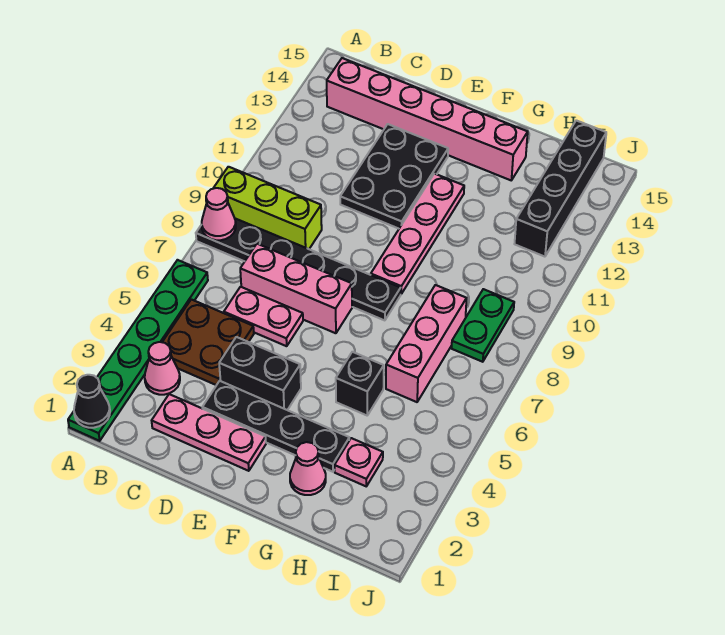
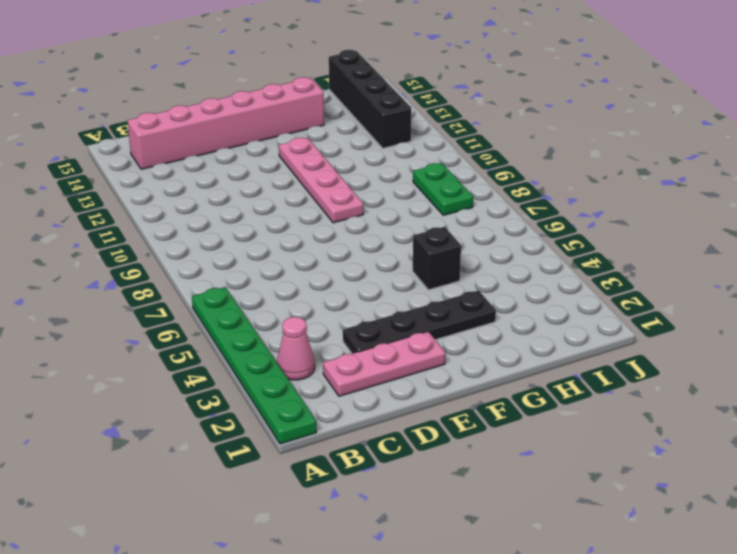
none -> black 1x6 plate [196,219,401,320]
none -> lime 1x3 brick [213,167,322,249]
none -> brown 2x2 plate [163,299,254,385]

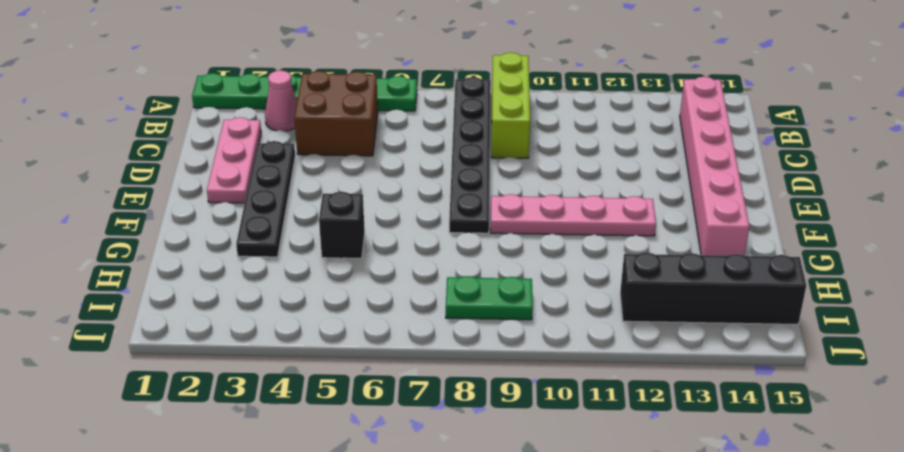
brown 2x2 brick [294,71,378,156] -> brown 2x2 plate [163,299,254,385]
none -> pink 1x2 plate [224,287,303,346]
none -> pink 1x3 brick [240,244,352,333]
none -> black 1x2 brick [219,337,301,410]

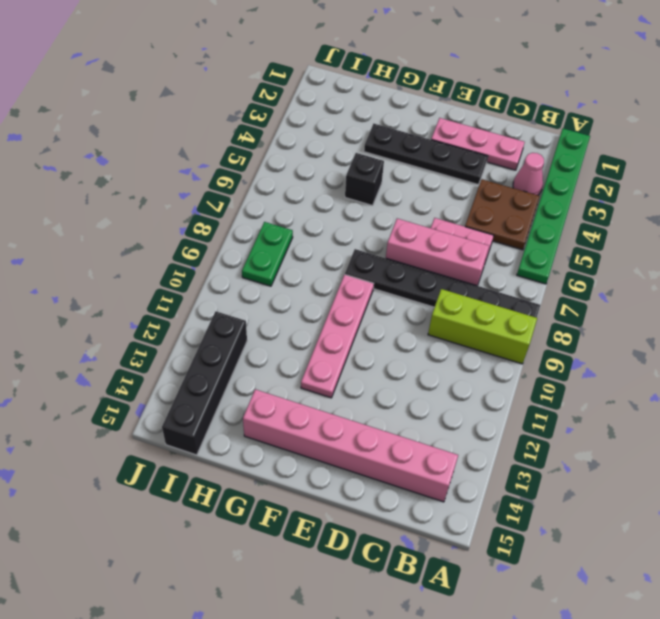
none -> black 1x2 brick [219,337,301,410]
none -> black 2x3 plate [340,124,448,229]
none -> pink 1x1 cone [290,442,326,495]

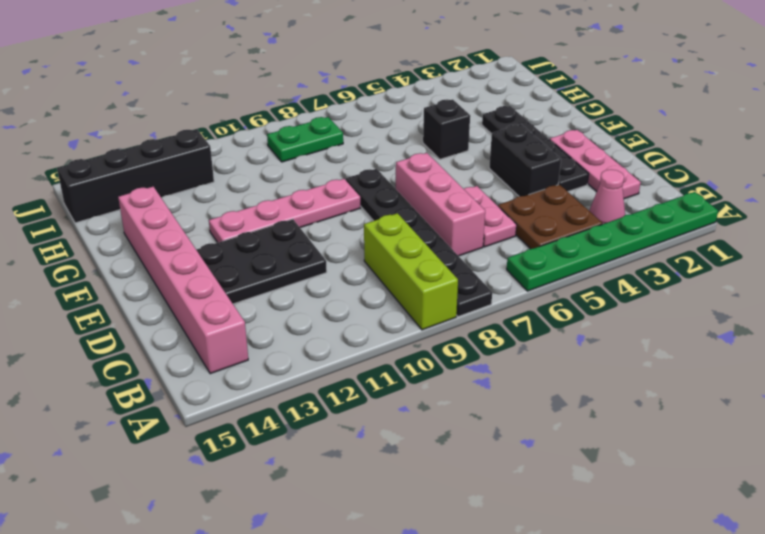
none -> pink 1x1 cone [290,442,326,495]
none -> pink 1x1 plate [335,438,383,486]
none -> pink 1x3 brick [386,285,467,402]

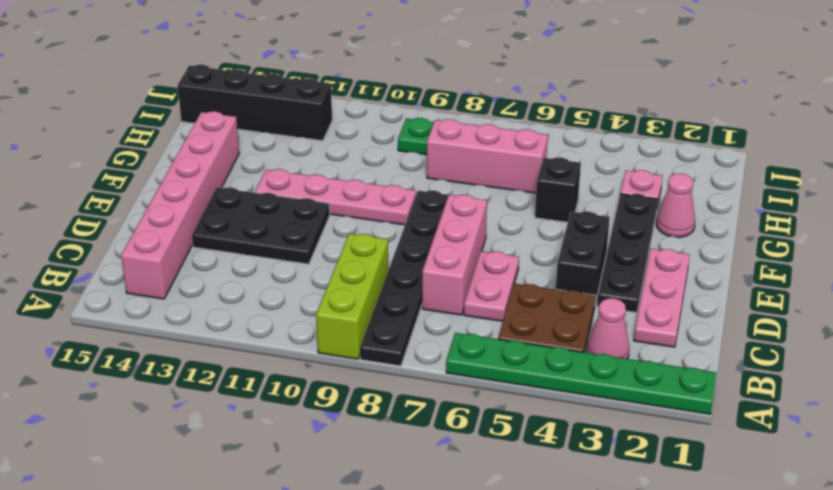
none -> black 1x1 cone [74,375,110,428]
none -> pink 1x1 cone [202,188,236,240]

